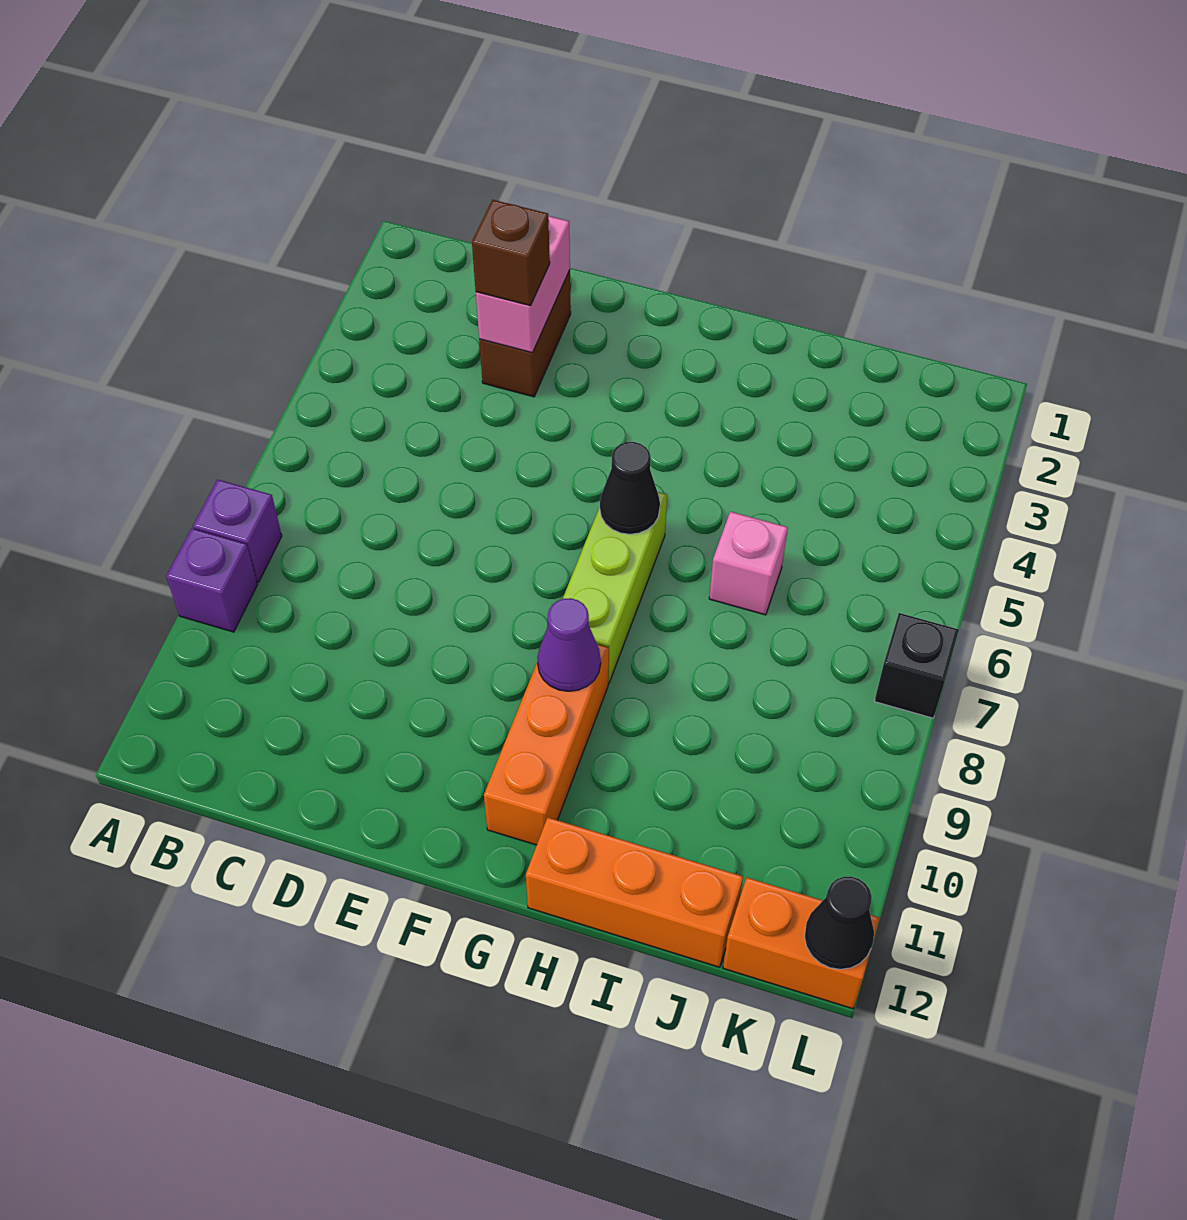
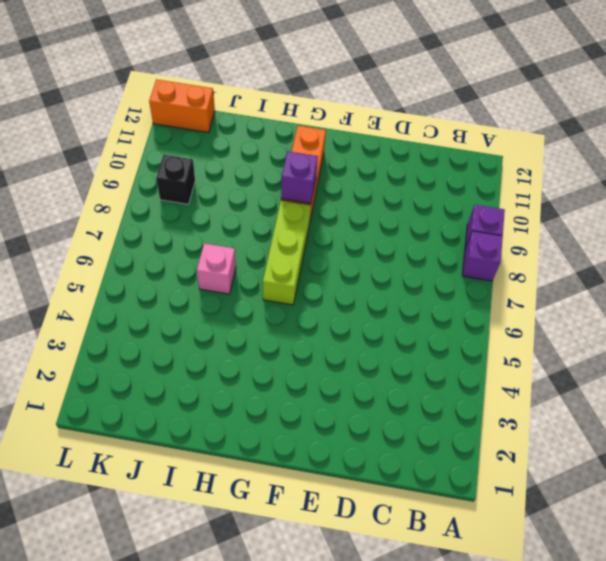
purple 1x1 brick [281,151,318,203] -> purple 1x1 cone [537,598,601,691]
black 1x1 brick [156,155,195,204] -> black 1x1 brick moved to [875,613,959,718]
none -> brown 1x2 brick [479,270,571,397]
none -> orange 1x3 brick [526,817,743,967]
none -> pink 1x2 brick [476,216,570,353]

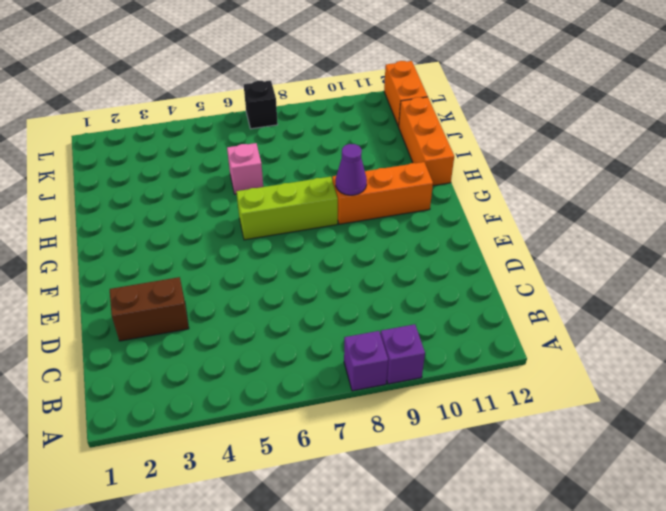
none -> pink 1x2 brick [476,216,570,353]
none -> black 1x1 cone [600,442,660,534]
none -> black 1x1 cone [805,876,874,969]

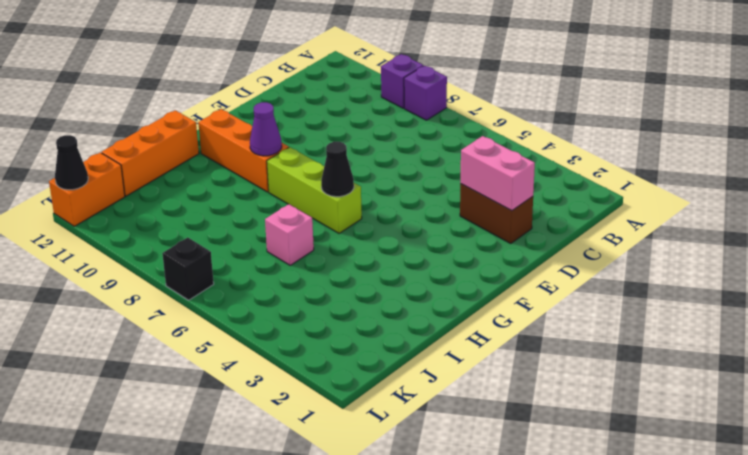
none -> brown 1x1 brick [472,200,550,306]

